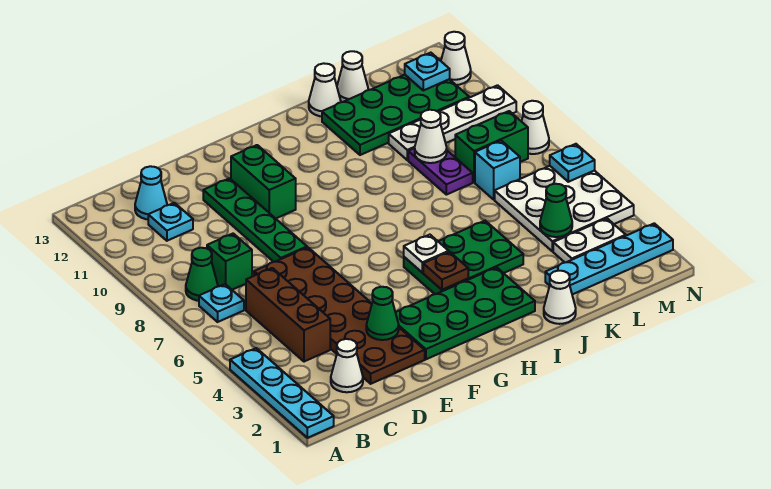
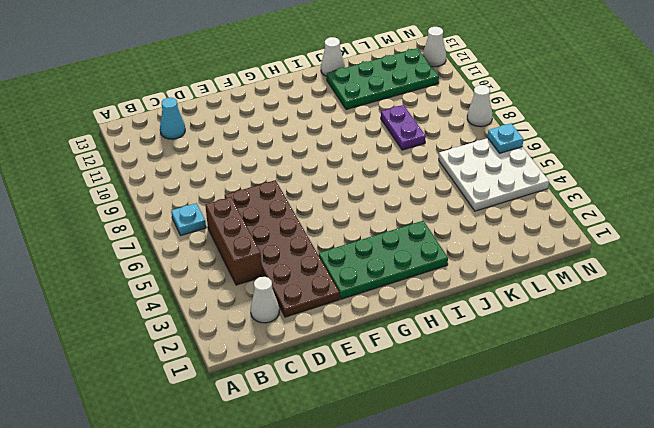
none -> cyan 1x4 plate [230,348,334,438]
none -> green 1x1 cone [186,248,218,301]
none -> green 1x1 brick [207,234,252,290]
none -> cyan 1x1 plate [148,203,193,241]

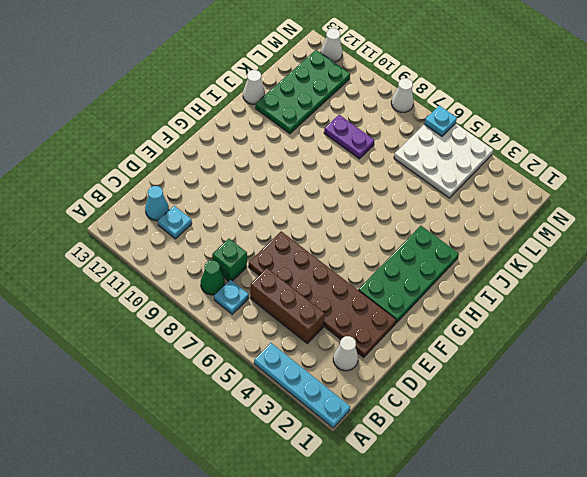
none -> green 1x4 plate [203,178,307,262]
none -> green 1x2 brick [231,145,296,219]
none -> green 2x3 plate [404,221,523,294]
none -> white 1x1 cone [544,271,576,324]

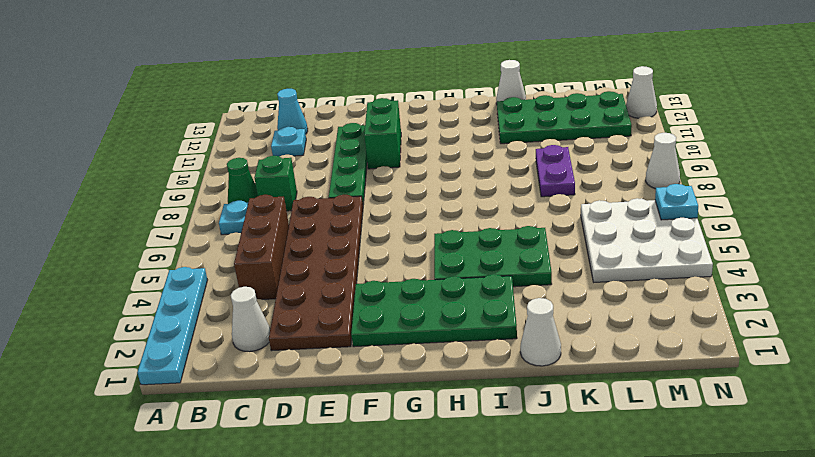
none -> cyan 1x4 plate [545,223,673,295]
none -> white 1x4 plate [389,85,516,160]
none -> white 1x1 cone [337,51,368,102]
none -> white 1x2 plate [553,219,626,262]

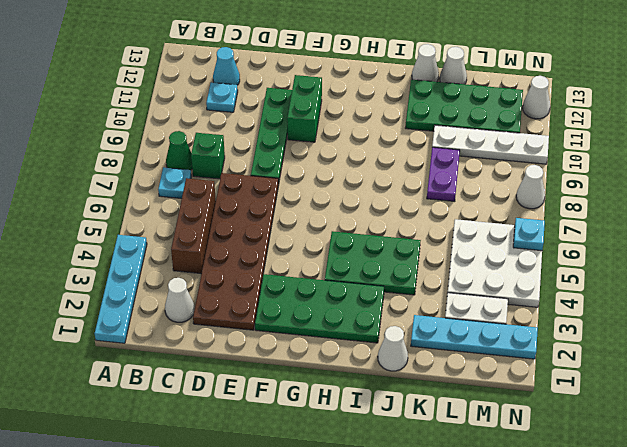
none -> cyan 1x1 brick [475,141,520,199]
none -> green 1x2 brick [455,111,528,182]
none -> green 1x1 cone [366,287,399,340]
none -> brown 1x1 plate [423,252,468,290]

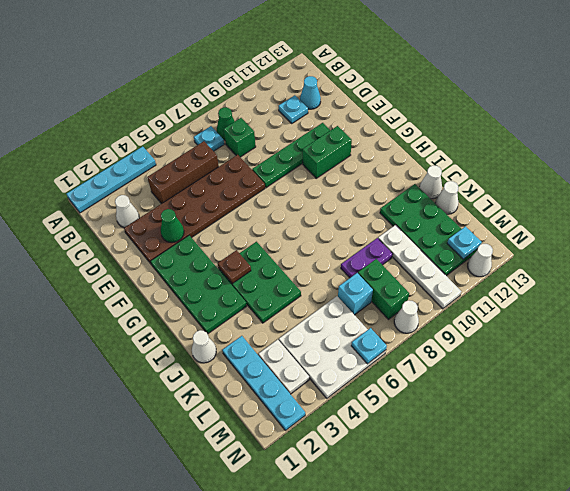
none -> white 1x1 plate [404,235,449,273]
none -> white 1x1 cone [415,110,447,163]
none -> green 1x1 cone [540,184,572,237]

